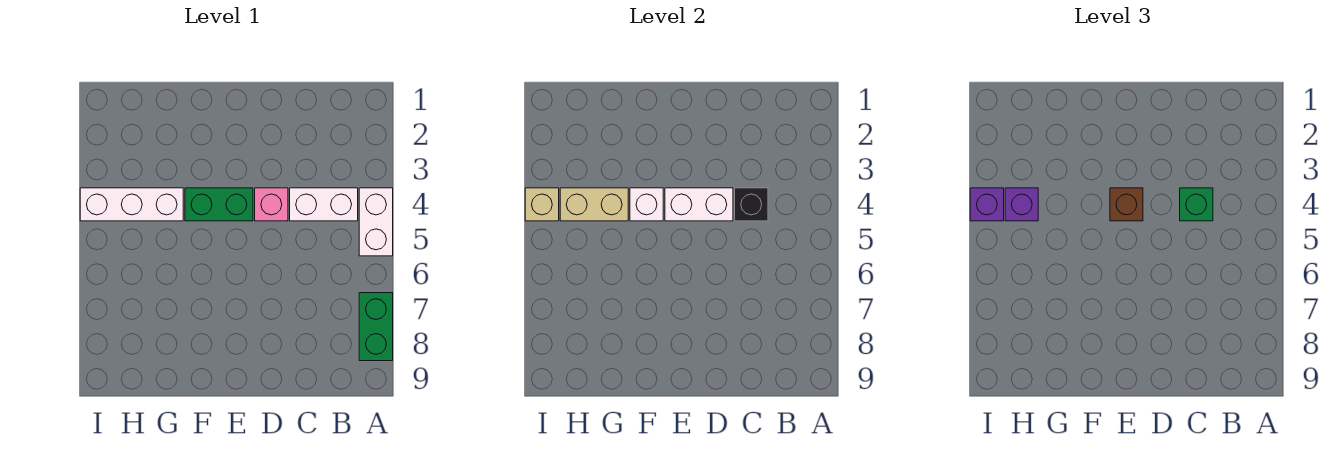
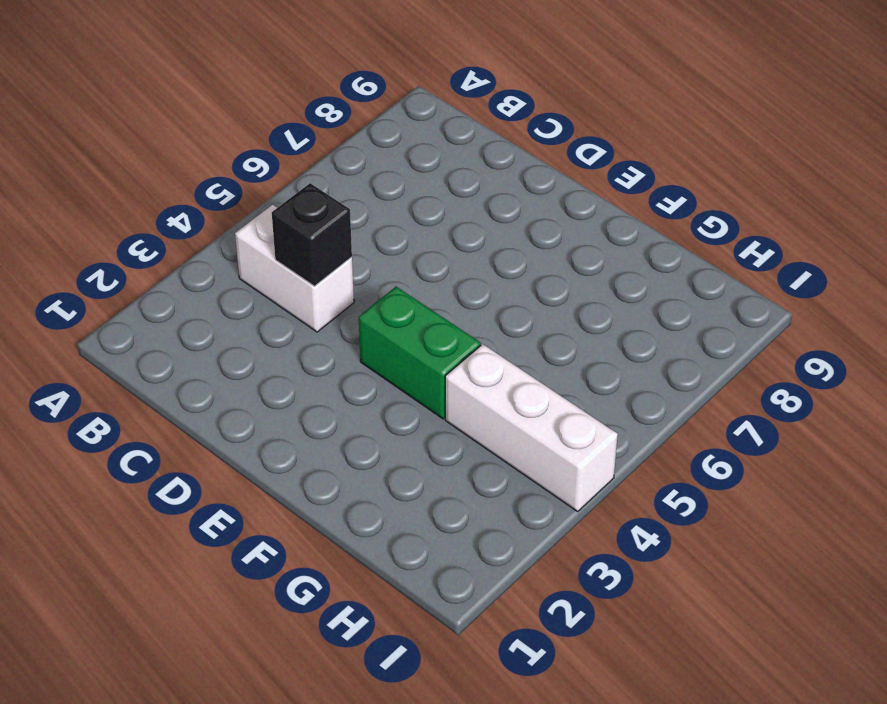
none -> white 1x2 brick [359,188,393,256]
none -> green 1x2 brick [359,293,393,361]
none -> pink 1x1 brick [255,188,288,221]

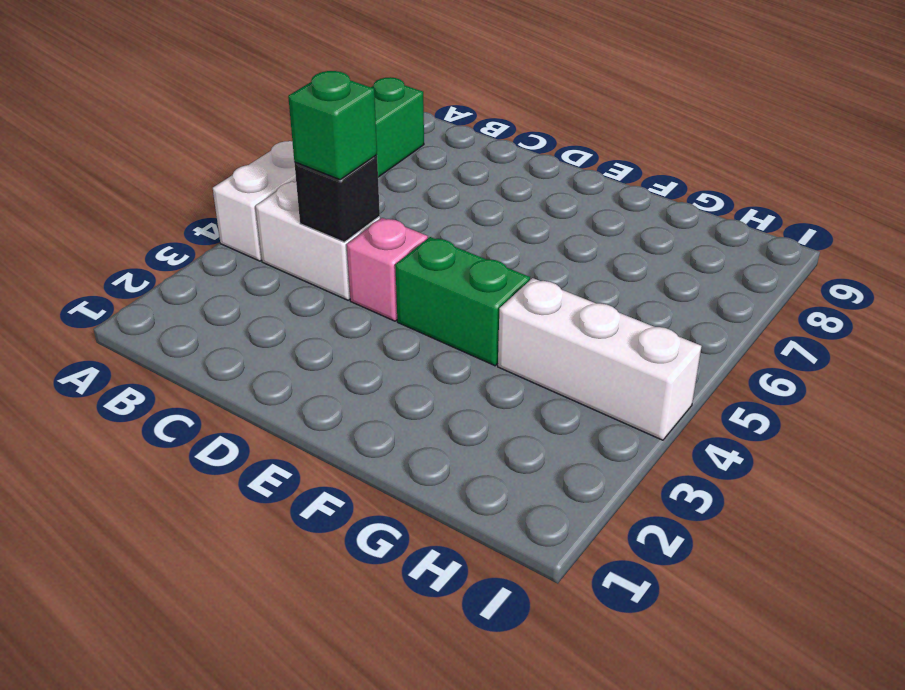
none -> white 1x2 brick [665,188,733,221]
none -> white 1x1 brick [630,188,663,221]
none -> tan 1x2 brick [560,188,628,221]

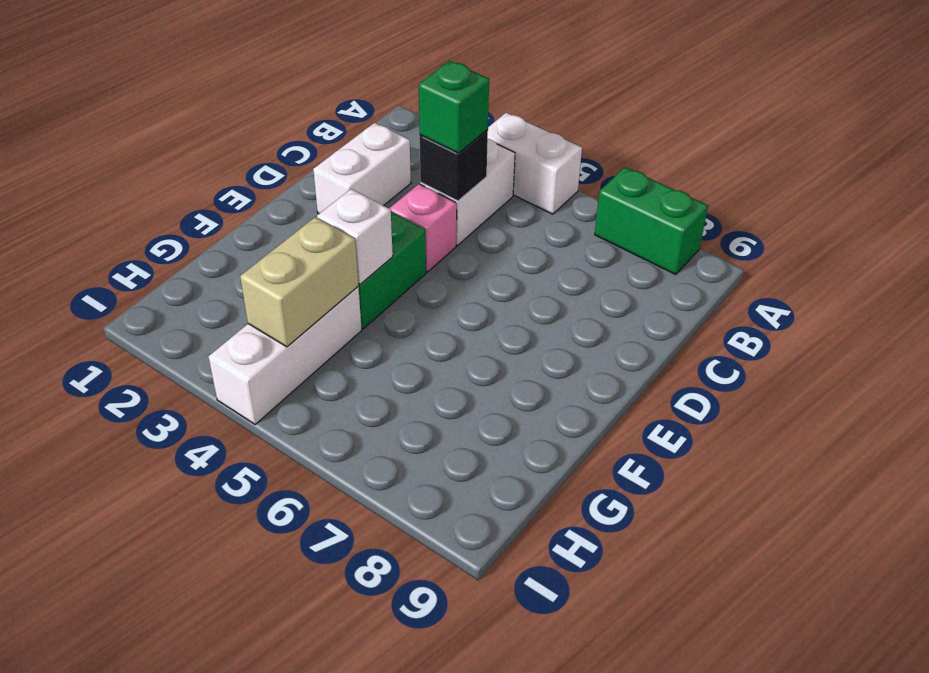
white 1x2 brick [313,123,411,214] -> white 1x2 brick moved to [665,188,733,221]
none -> tan 1x1 brick [525,188,559,221]
none -> brown 1x1 brick [1110,188,1143,221]
none -> purple 1x1 brick [1005,188,1038,221]

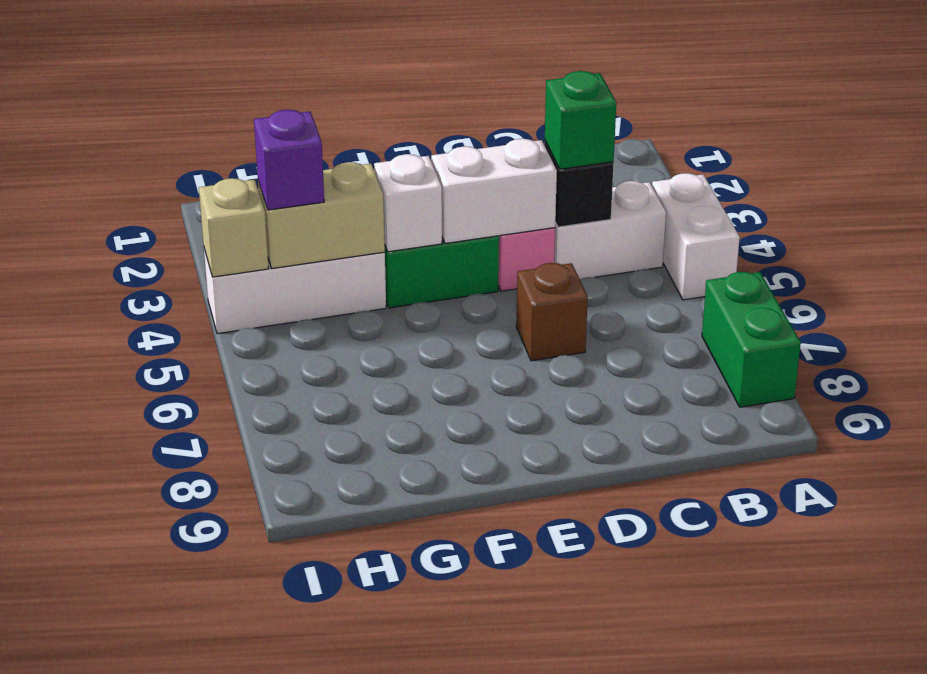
brown 1x1 brick [516,263,588,361] -> brown 1x1 brick moved to [1110,188,1143,221]
none -> purple 1x1 brick [970,188,1004,221]

